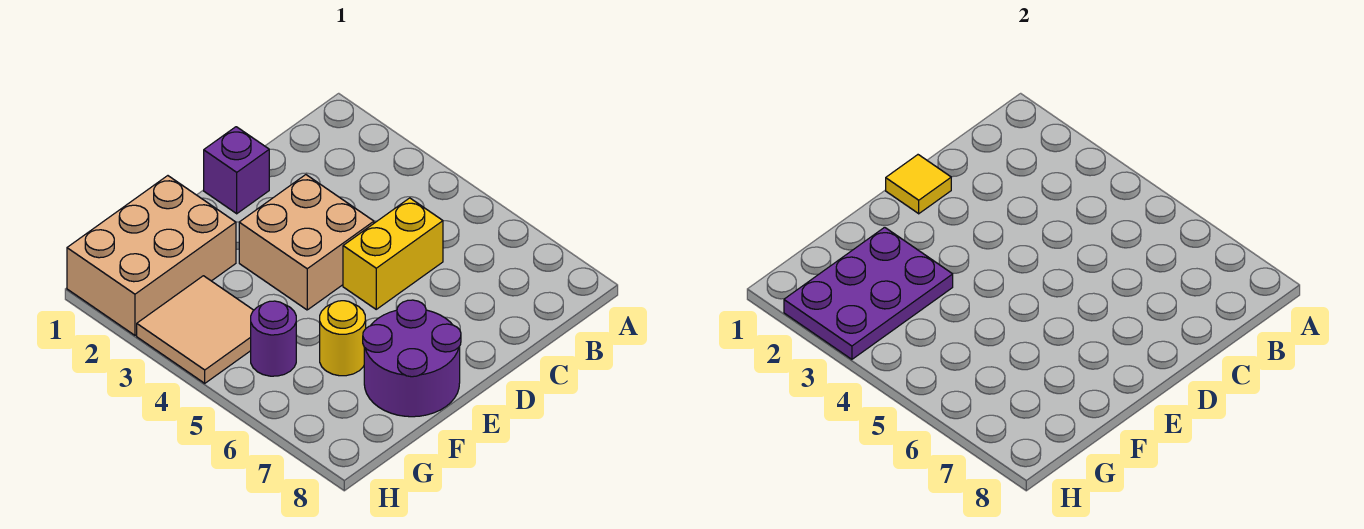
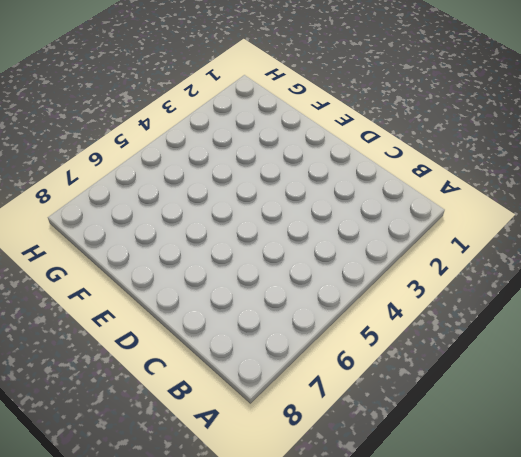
none -> yellow 1x2 brick [343,198,443,309]
none -> purple 1x1 brick [204,127,269,214]

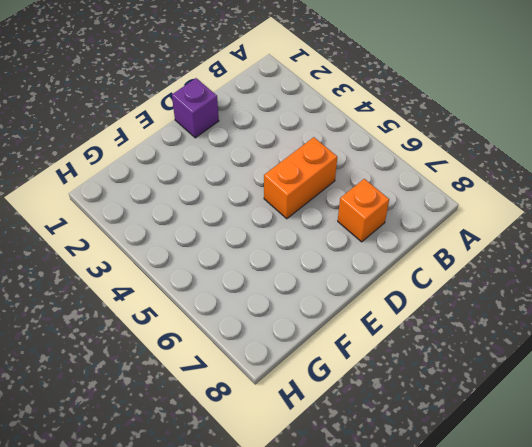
orange 1x2 brick [264,137,337,219] -> yellow 1x2 brick [343,198,443,309]
orange 1x1 brick [338,179,389,242] -> none
none -> tan 2x2 brick [239,175,374,310]
none -> purple 2x2 round brick [363,300,461,417]

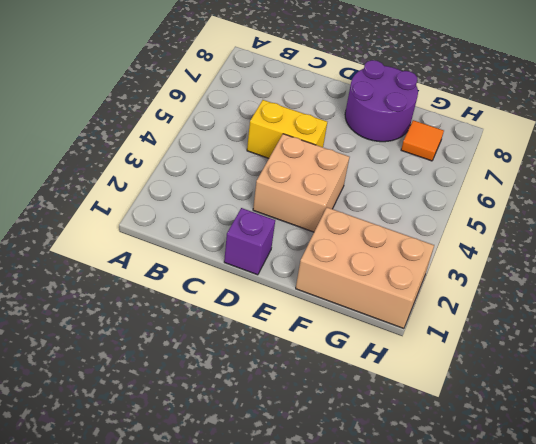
orange 1x1 tile [401,120,444,161] -> none
none -> yellow 1x1 round brick [320,301,366,376]
none -> tan 2x2 tile [137,276,254,383]

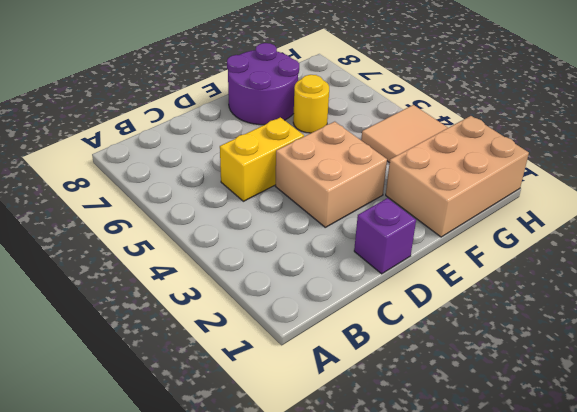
none -> purple 1x1 round brick [251,301,296,376]
none -> yellow 1x1 tile [886,155,951,214]

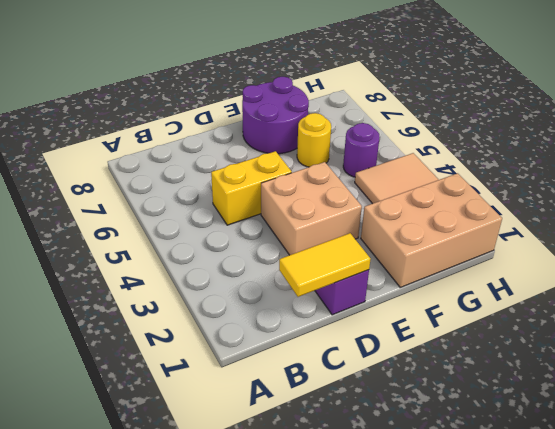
yellow 1x2 tile [279,233,370,297] -> yellow 1x1 tile [886,155,951,214]
none -> purple 2x3 plate [784,227,953,359]

